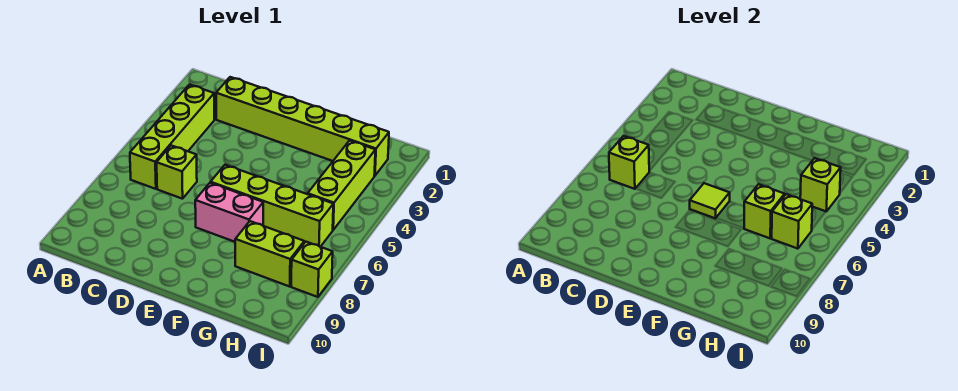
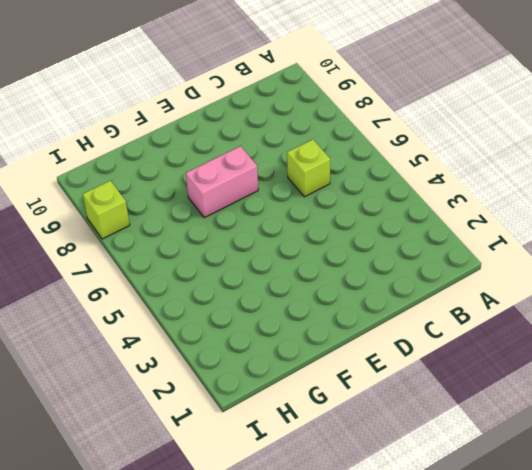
none -> lime 1x4 brick [130,85,214,189]
none -> lime 1x6 brick [216,77,389,176]
none -> lime 1x4 brick [211,165,333,247]

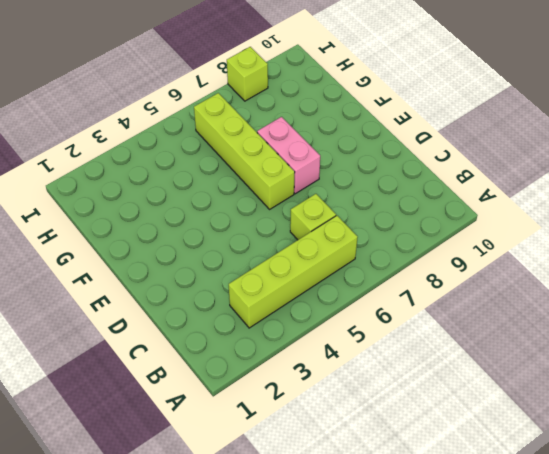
none -> lime 1x6 brick [216,77,389,176]
none -> lime 1x2 brick [235,221,304,286]
none -> lime 1x3 brick [308,141,375,230]

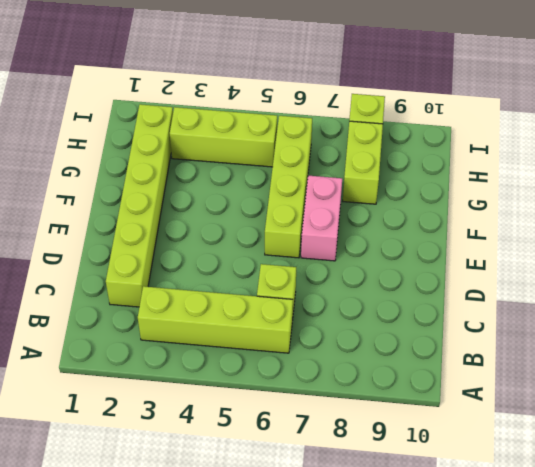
none -> lime 1x1 brick [609,136,649,189]
none -> lime 1x1 tile [690,183,730,218]
none -> lime 1x1 brick [744,184,785,238]

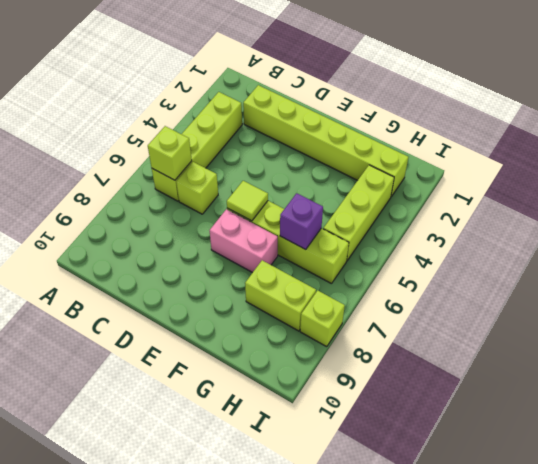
purple 1x1 brick [280,193,323,250] -> lime 1x1 brick [744,184,785,238]
none -> lime 1x1 brick [800,158,841,211]
none -> lime 1x1 brick [771,194,812,249]

